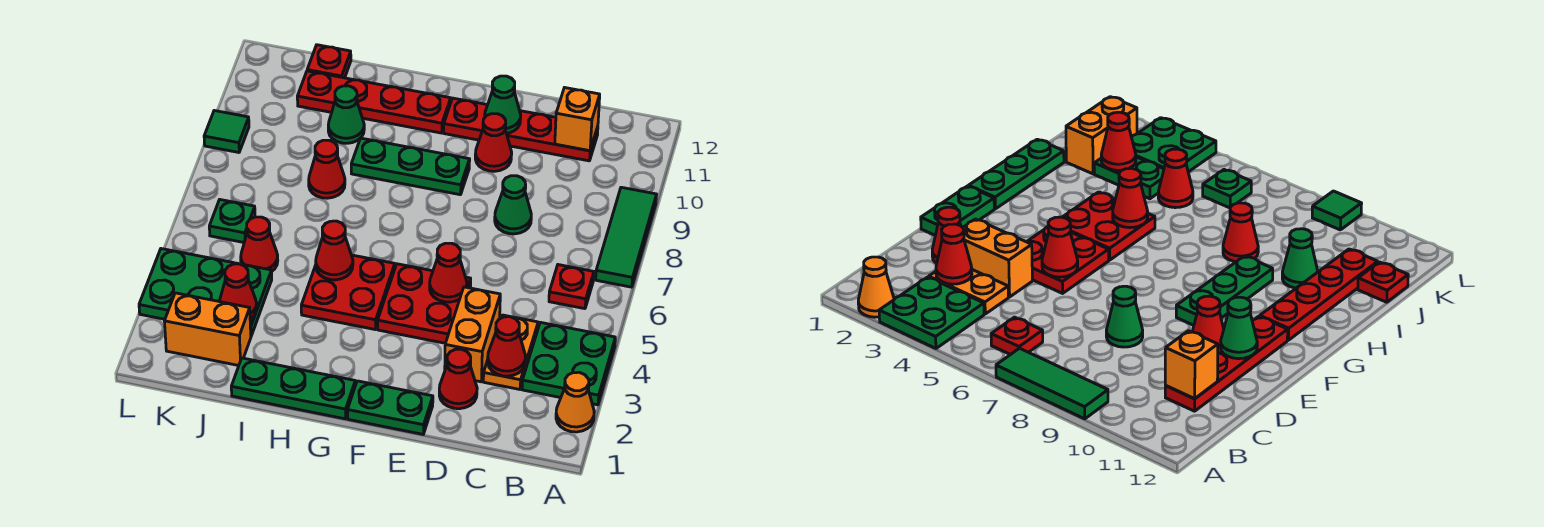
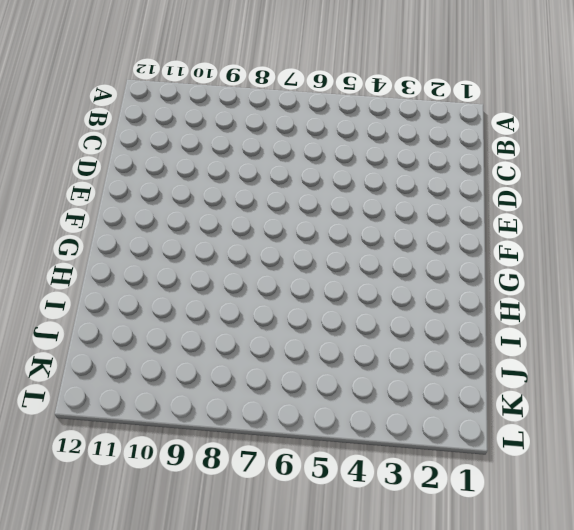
none -> orange 1x1 cone [556,372,594,432]
none -> green 2x2 plate [522,322,615,405]
none -> green 1x3 tile [596,187,657,287]
none -> red 1x1 plate [549,265,594,309]

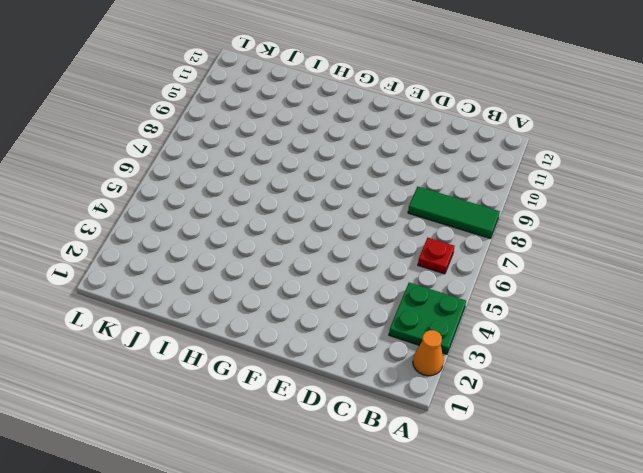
green 1x3 tile [408,187,500,239] -> green 1x3 tile turned to [596,187,657,287]
none -> orange 1x2 plate [483,315,538,389]
none -> red 1x4 plate [444,98,598,161]
none -> red 1x1 cone [439,349,477,409]
none -> orange 1x2 brick [445,287,500,382]

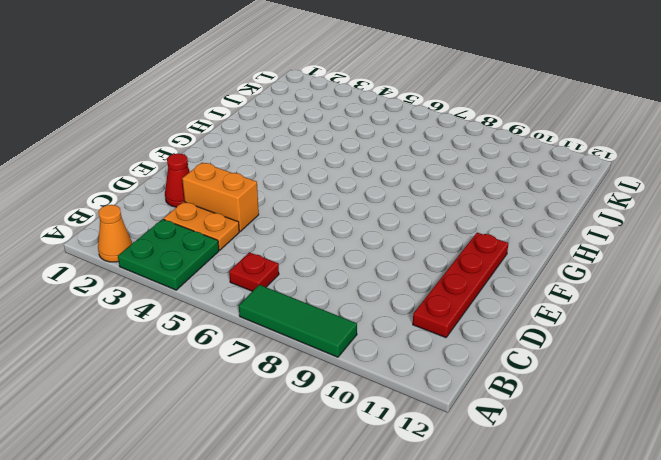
none -> green 1x1 cone [495,176,531,234]
none -> green 1x2 plate [348,381,433,434]
none -> red 2x2 plate [378,264,471,343]
none -> red 1x1 cone [475,114,512,171]

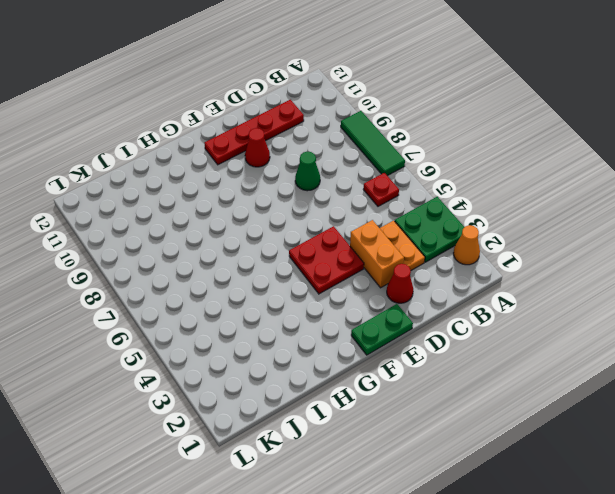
none -> green 1x3 plate [351,138,470,195]
none -> green 1x3 plate [231,358,355,419]
none -> red 2x2 plate [301,255,395,330]
none -> red 1x4 plate [297,71,451,133]

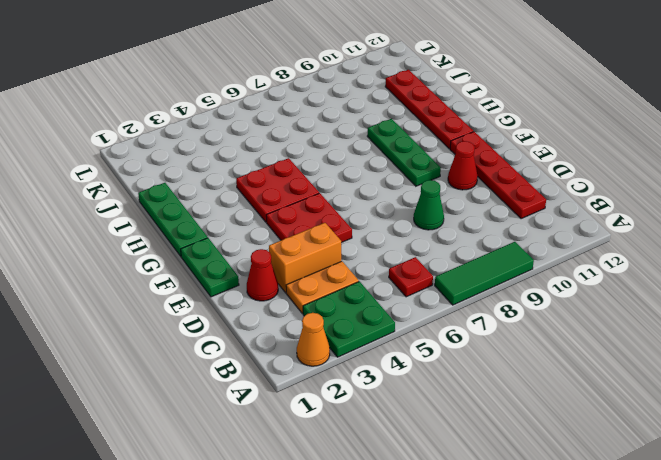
none -> red 1x1 cone [309,140,345,198]
none -> green 1x1 cone [328,86,364,143]
none -> orange 1x2 brick [164,293,251,366]
none -> green 1x2 plate [235,263,272,336]

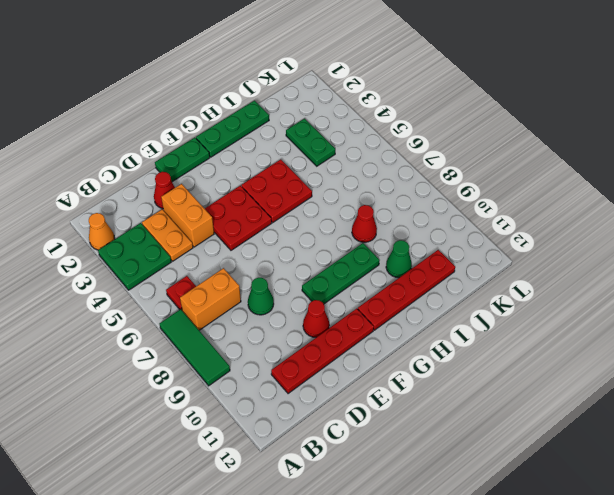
orange 1x2 brick [180,268,241,330] -> orange 1x2 brick moved to [164,293,251,366]
none -> red 1x1 cone [241,217,278,271]
none -> red 1x1 plate [307,45,351,78]
none -> green 2x2 plate [139,249,234,319]
none -> green 1x1 plate [209,200,255,242]

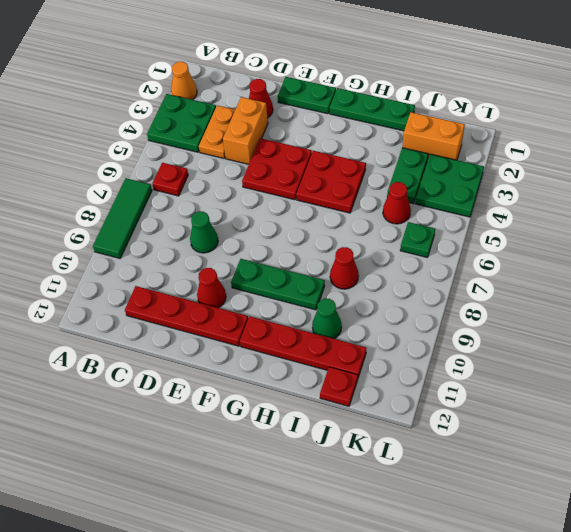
none -> green 1x1 tile [204,111,249,153]
none -> red 1x1 cone [488,317,526,376]
none -> orange 1x1 brick [555,88,600,151]
none -> red 1x1 cone [430,243,467,302]

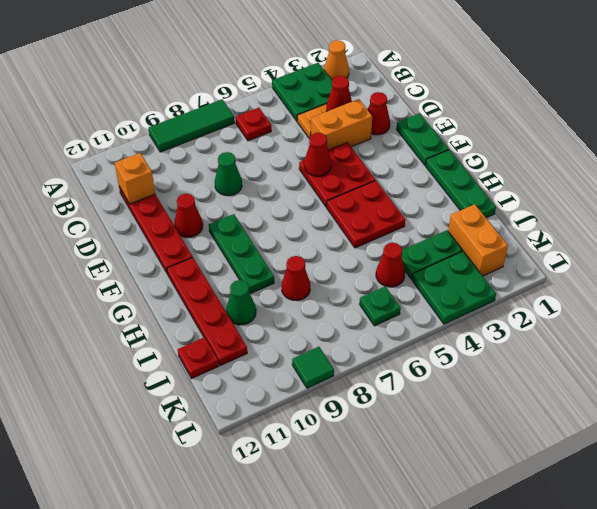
none -> green 1x1 cone [485,76,521,133]
none -> red 1x1 cone [316,221,353,280]
none -> red 1x1 cone [219,264,257,319]

